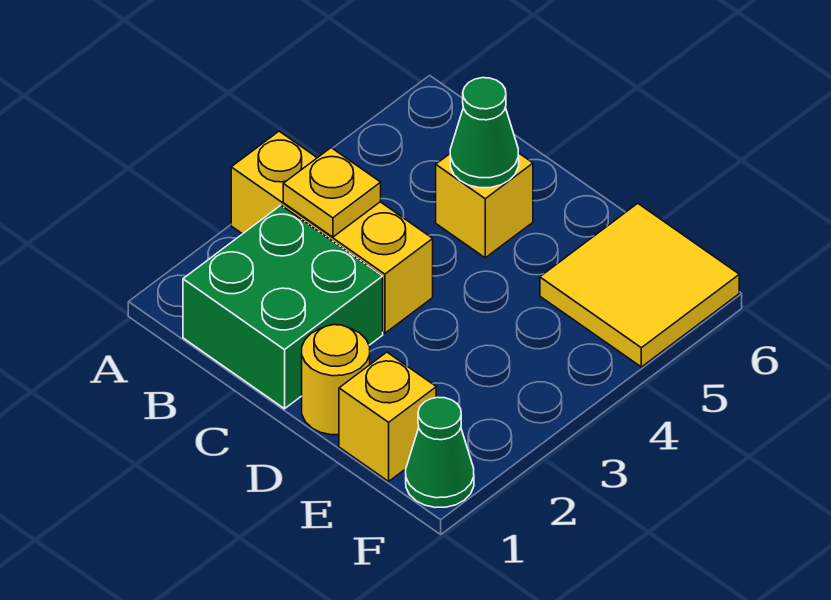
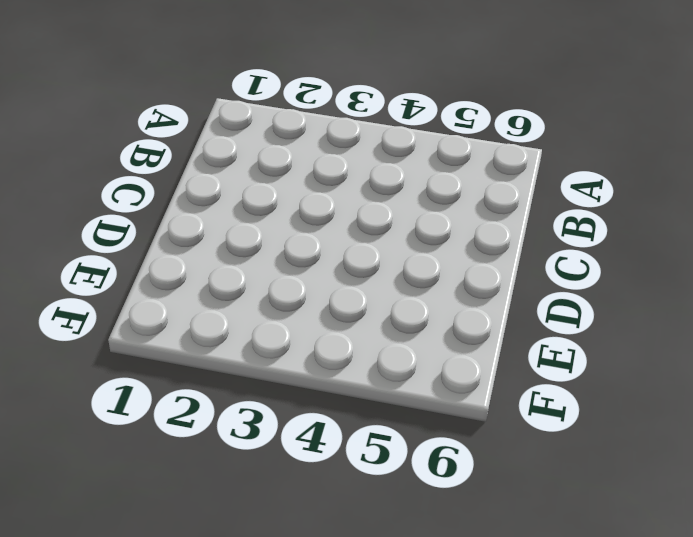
none -> yellow 1x3 brick [231,131,433,333]
none -> green 2x2 brick [183,205,383,409]

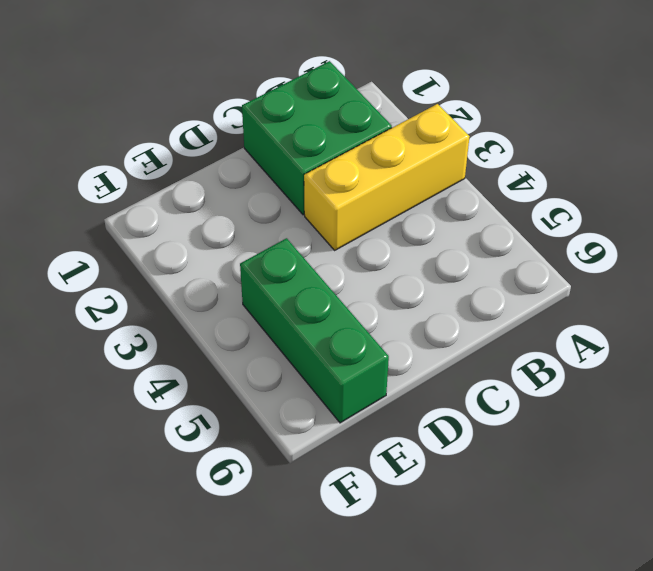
green 1x3 brick [240,238,389,423] -> yellow 2x2 tile [540,203,739,367]
none -> yellow 1x1 brick [436,153,533,258]
none -> yellow 1x1 round brick [302,325,370,435]

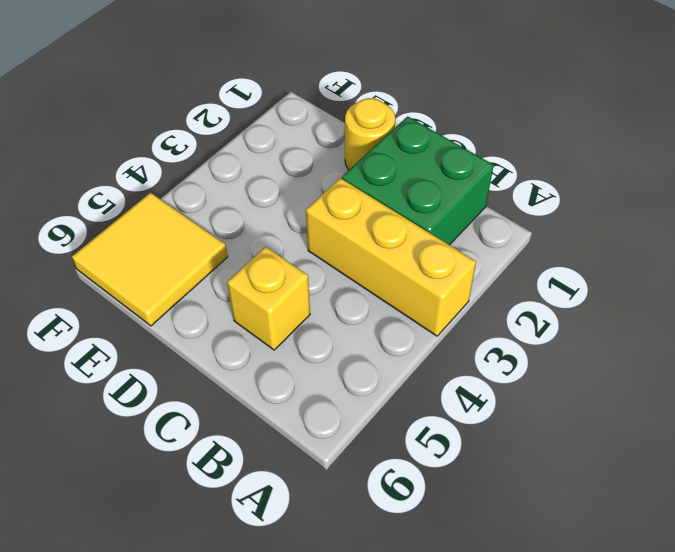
none -> yellow 1x1 brick [339,352,436,481]
none -> green 1x1 cone [406,397,474,508]

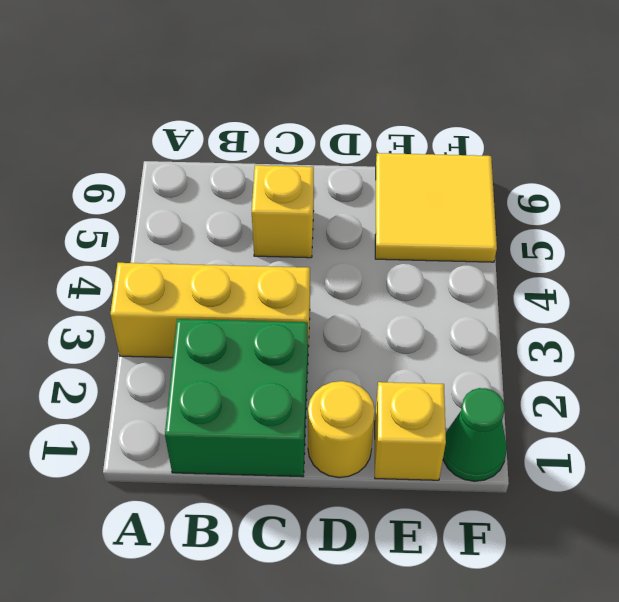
none -> yellow 1x1 plate [283,148,381,237]
none -> green 1x1 cone [450,78,519,188]

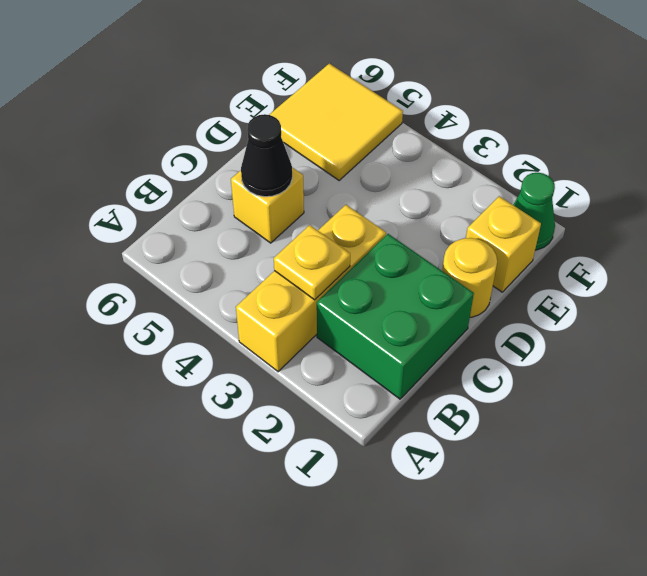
black 1x1 cone [241,114,292,197] -> green 1x1 cone [450,78,519,188]

